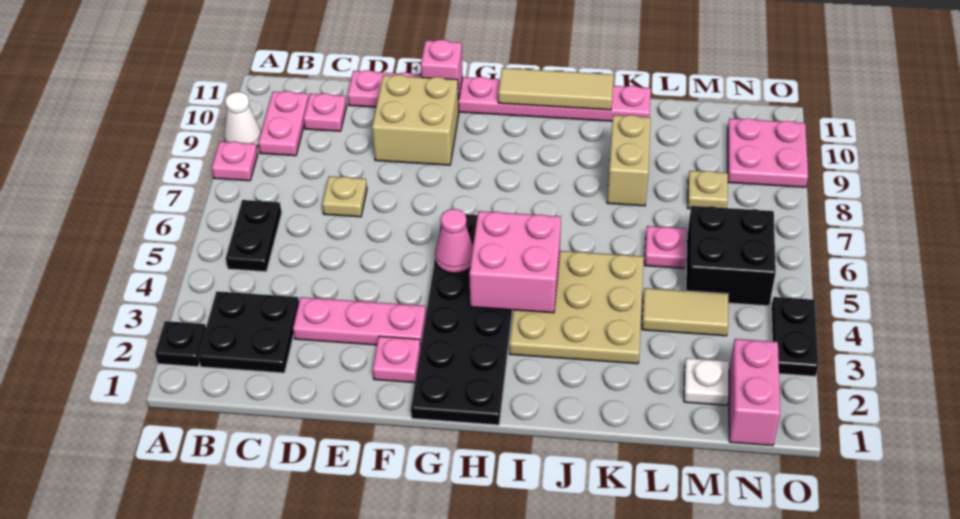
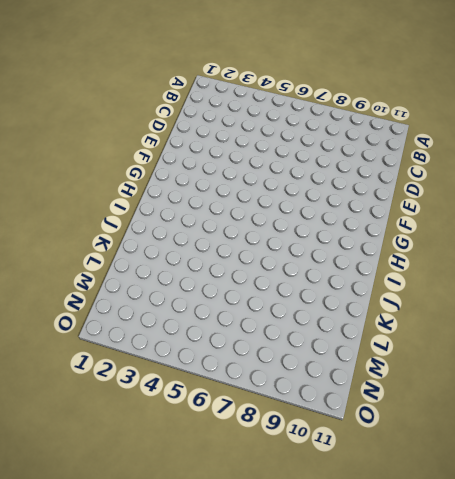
none -> black 1x1 plate [155,321,206,367]
none -> pink 1x1 plate [212,142,258,181]
none -> white 1x1 cone [224,92,261,147]

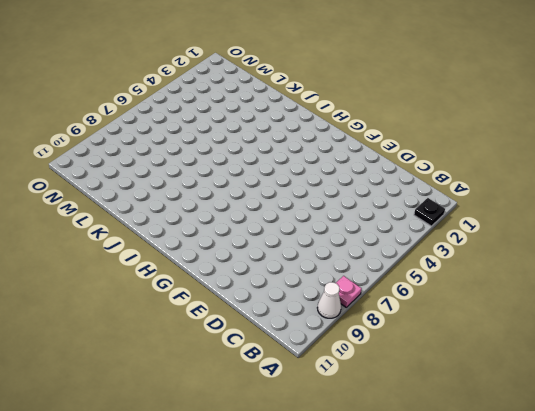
none -> black 2x2 plate [198,291,299,373]
none -> black 1x2 plate [226,200,282,272]
none -> pink 1x2 plate [258,91,309,156]

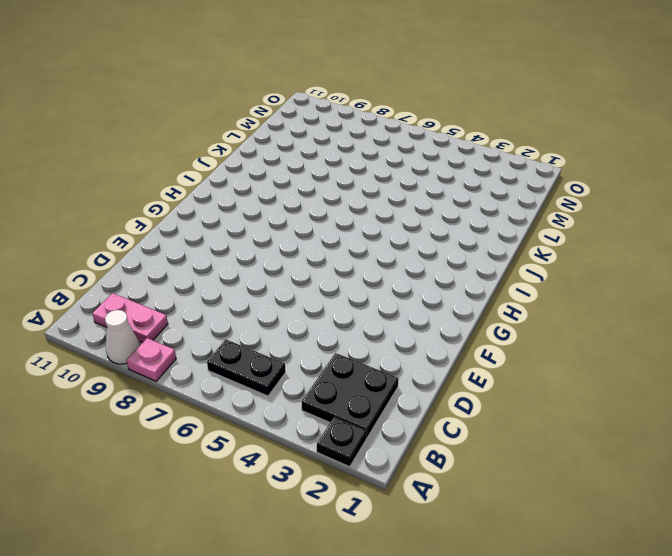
none -> pink 1x1 plate [304,93,347,131]
none -> pink 1x3 plate [293,297,426,348]
none -> tan 1x1 plate [322,176,367,217]

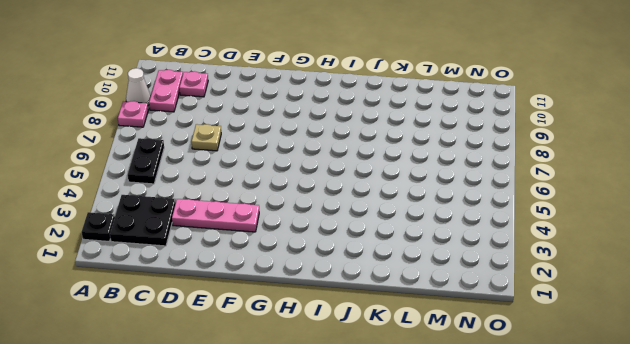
none -> pink 1x8 plate [348,70,651,121]
none -> tan 2x2 brick [372,75,459,165]
none -> pink 1x1 plate [373,336,421,383]

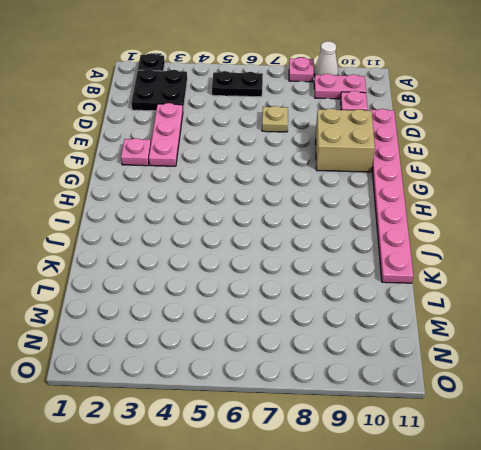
none -> black 2x6 plate [411,213,512,425]
none -> tan 3x3 plate [509,251,644,364]
none -> tan 1x2 brick [607,115,651,206]

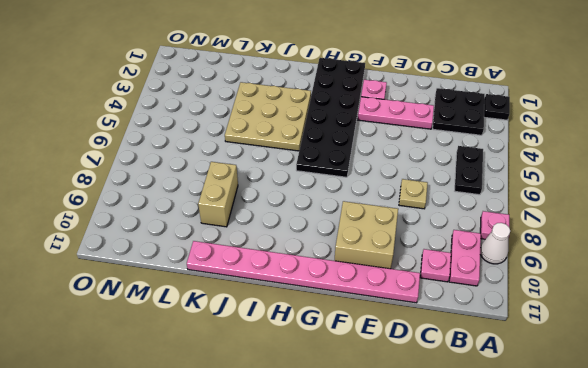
none -> tan 1x2 tile [642,288,728,336]
none -> pink 1x1 plate [645,226,686,268]
none -> white 1x1 plate [684,358,729,405]

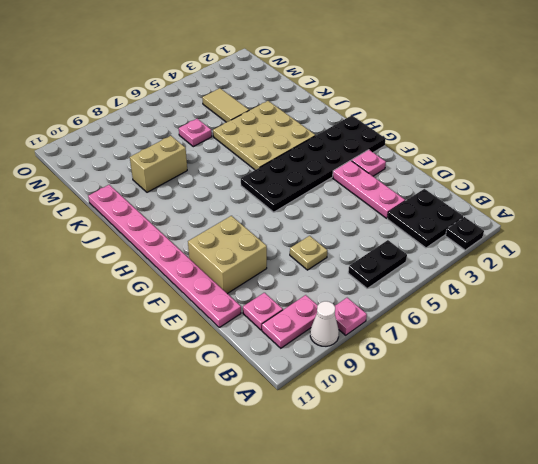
none -> white 1x1 plate [684,358,729,405]
none -> black 2x2 brick [686,206,776,306]
none -> tan 1x1 plate [688,171,728,209]

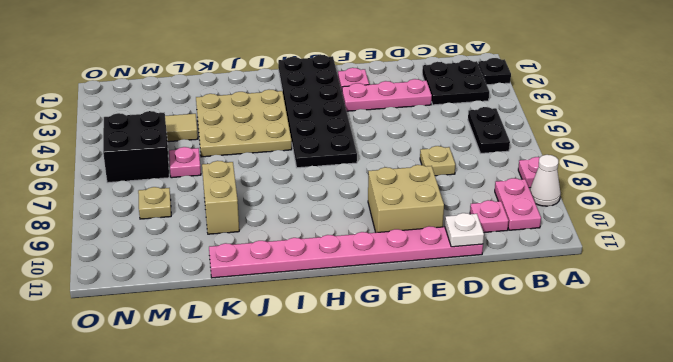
white 1x1 plate [445,213,484,247] -> white 1x1 plate moved to [684,358,729,405]
none -> pink 1x2 brick [729,339,780,446]
none -> pink 2x2 plate [728,118,808,187]
none -> black 1x2 plate [771,297,818,376]

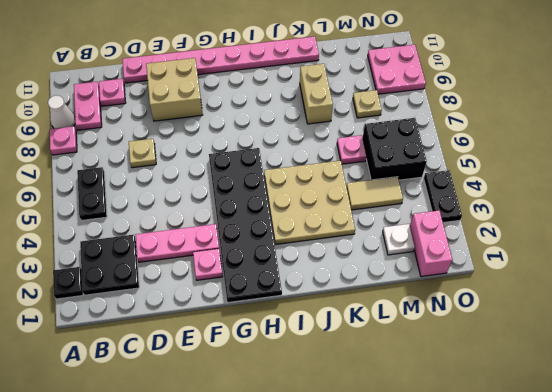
none -> pink 1x1 brick [421,40,463,101]
none -> pink 1x1 cone [435,209,473,273]
none -> pink 2x2 brick [469,211,561,313]

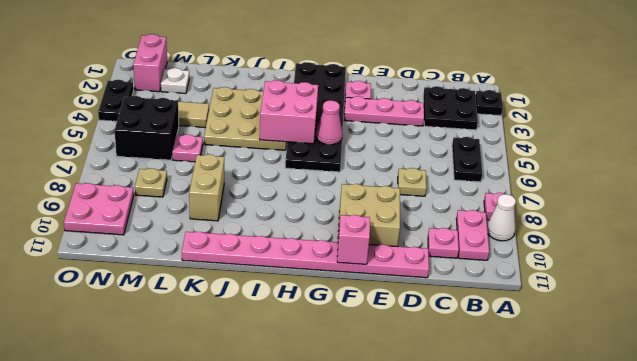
none -> tan 1x3 tile [498,68,614,110]

